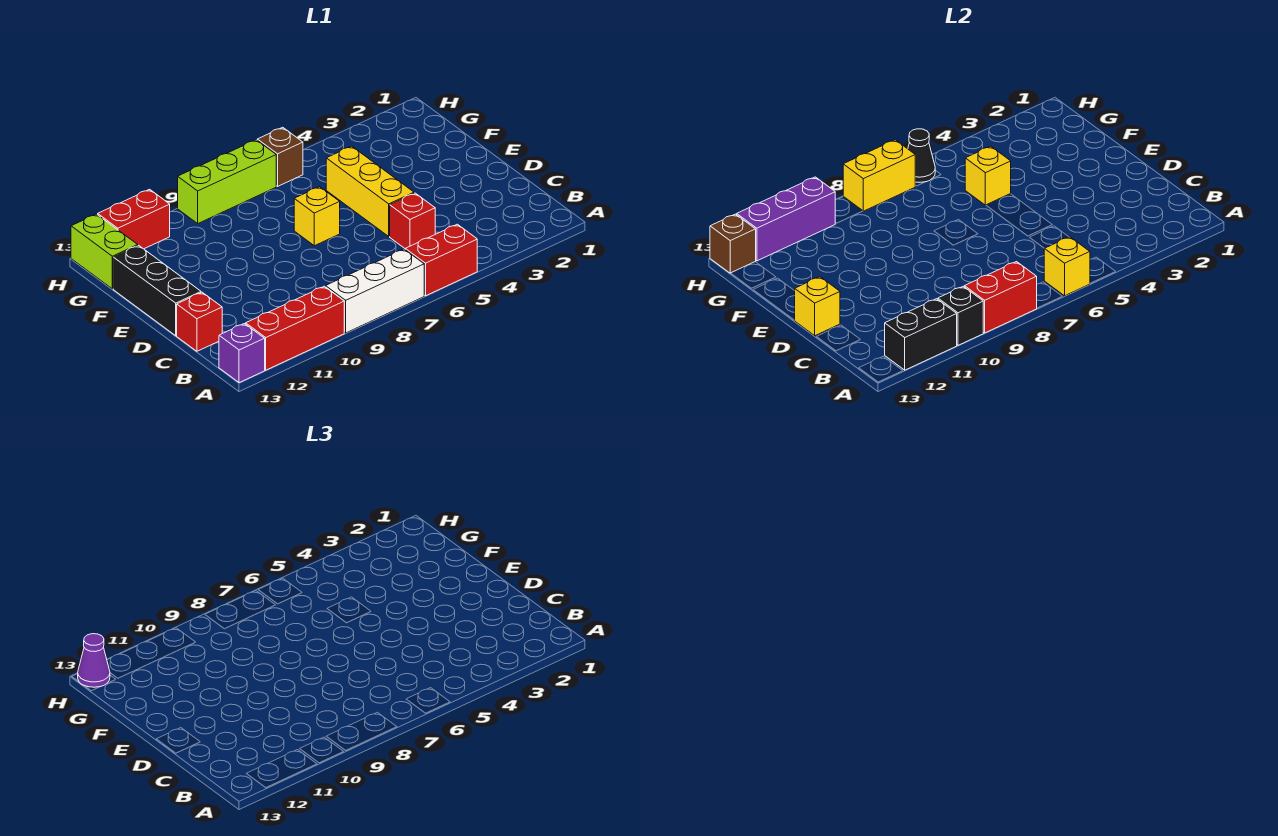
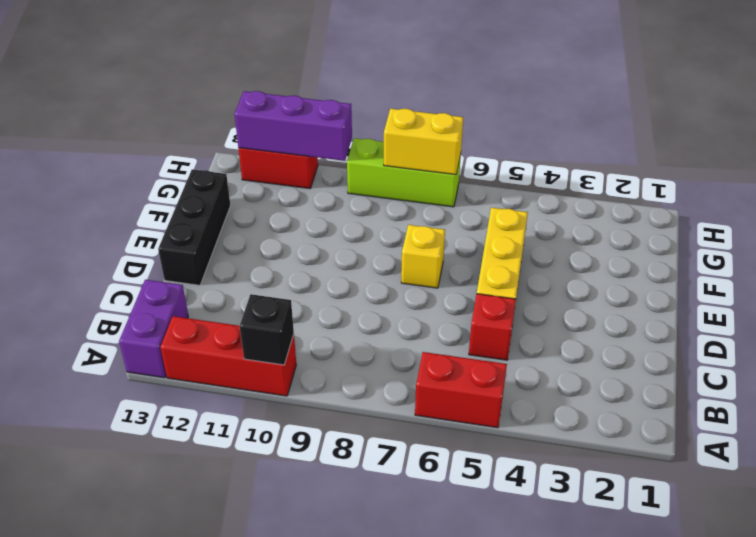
purple 1x2 brick [119,280,188,378] -> purple 1x1 brick [219,324,265,383]
none -> white 1x3 brick [326,249,424,333]
none -> red 1x1 brick [177,292,222,351]
none -> lime 1x2 brick [71,214,138,289]

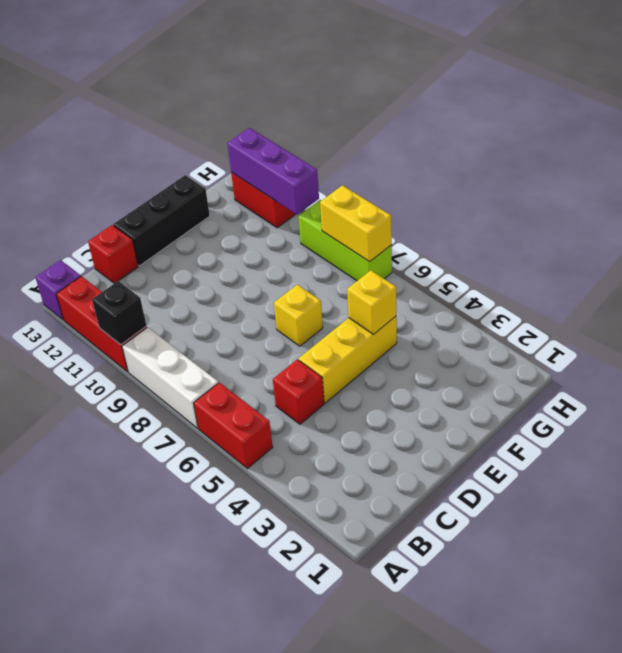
none -> lime 1x2 brick [71,214,138,289]
none -> brown 1x1 brick [257,127,303,186]
none -> yellow 1x1 brick [1044,237,1090,296]

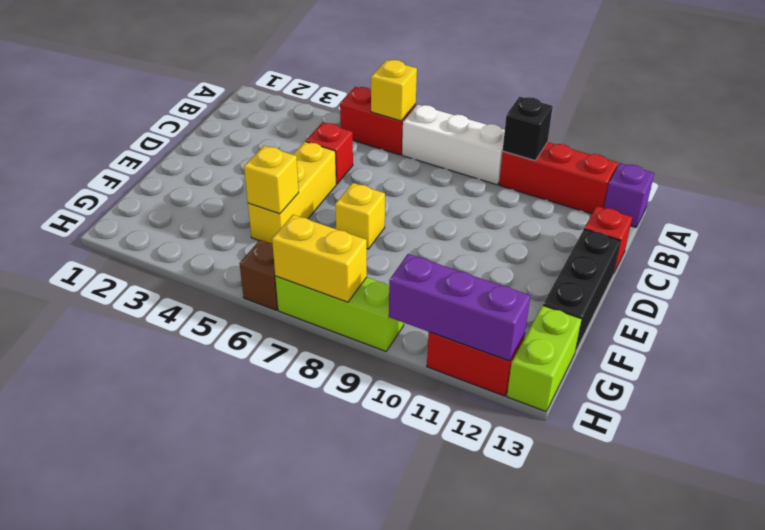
none -> red 1x2 brick [965,262,1037,333]
none -> black 1x2 brick [885,299,957,370]
none -> yellow 1x1 brick [795,277,840,336]

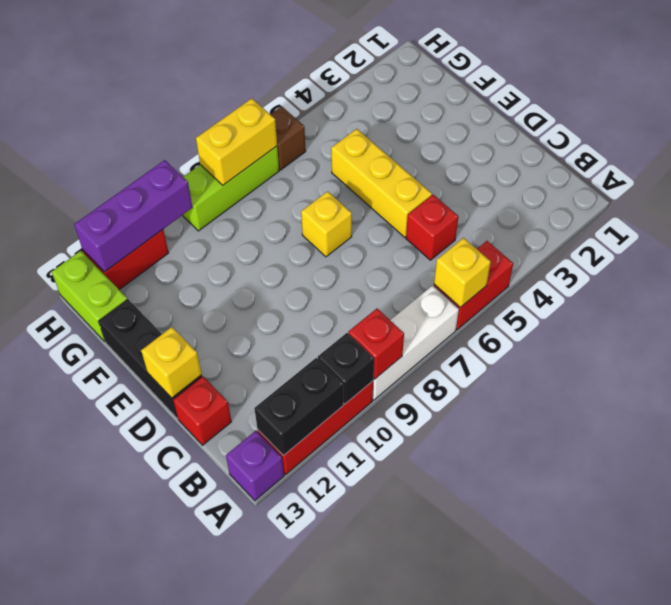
red 1x1 brick [348,309,404,379] -> red 1x2 brick [965,262,1037,333]
none -> yellow 1x1 brick [965,146,1011,205]
none -> black 1x1 cone [908,129,935,182]
none -> brown 1x1 brick [710,214,756,273]

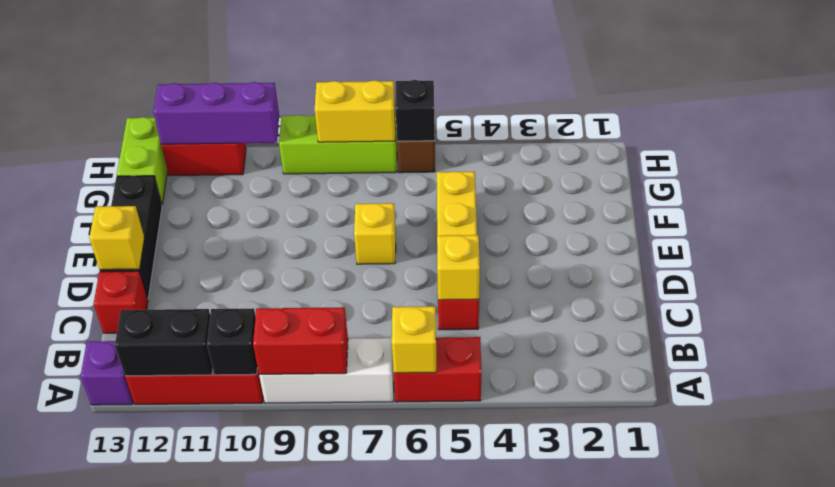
yellow 1x1 brick [437,235,480,300] -> yellow 1x1 brick moved to [965,146,1011,205]
black 1x1 brick [395,80,435,141] -> black 1x1 cone [908,129,935,182]
none -> brown 1x1 brick [710,214,756,273]
none -> purple 1x1 cone [78,634,110,687]

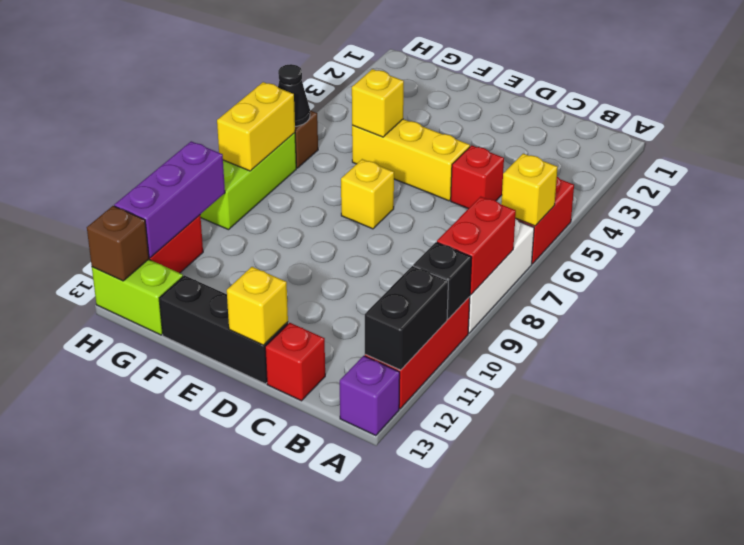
none -> purple 1x1 cone [78,634,110,687]

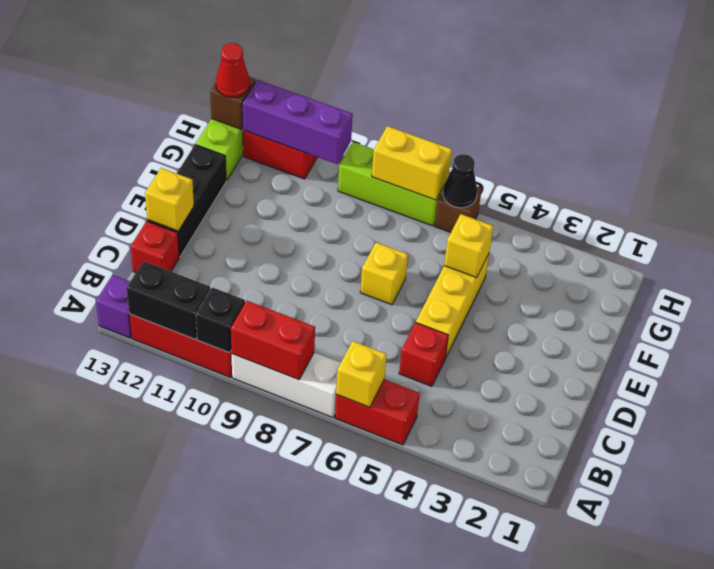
red 1x1 cone [216,43,250,97] -> purple 1x1 cone [78,634,110,687]

